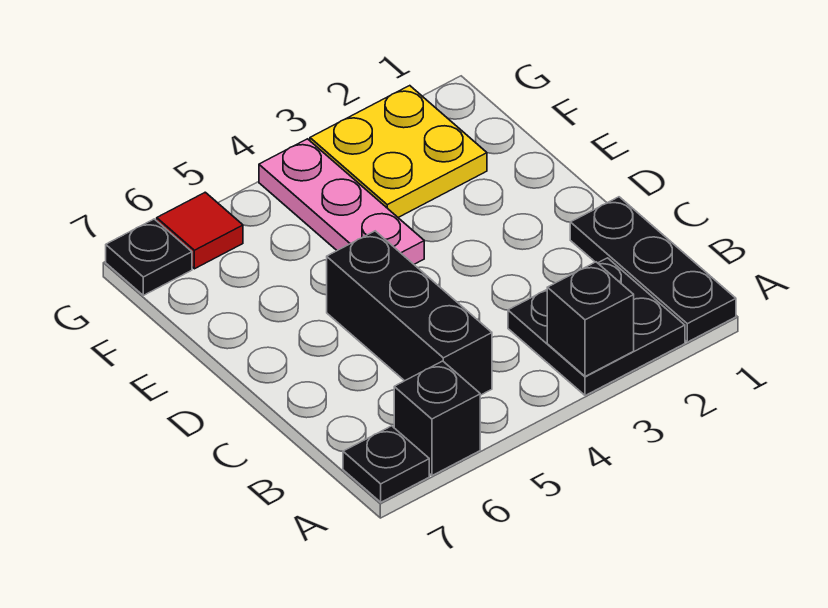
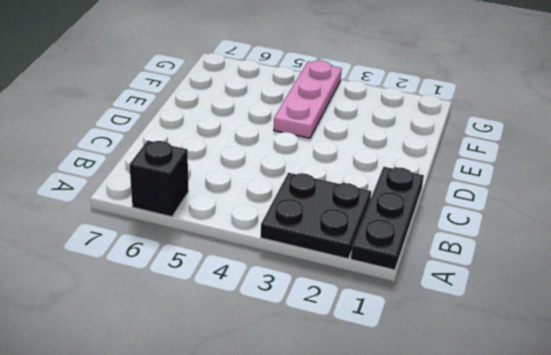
none -> black 1x1 plate [343,426,429,502]
none -> black 1x3 brick [327,231,492,395]

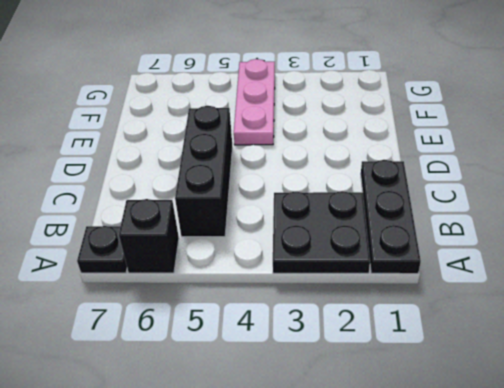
none -> yellow 2x2 plate [310,86,487,217]
none -> red 1x1 tile [157,192,243,269]

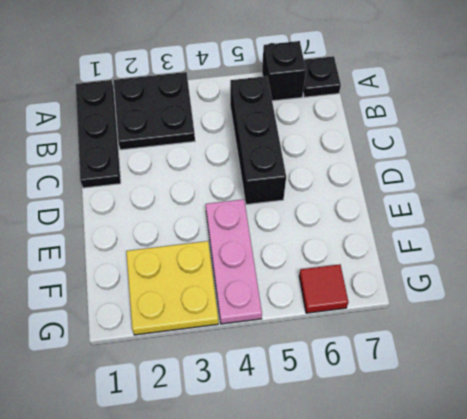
none -> black 1x1 plate [106,219,192,295]
none -> black 1x1 brick [547,262,634,376]

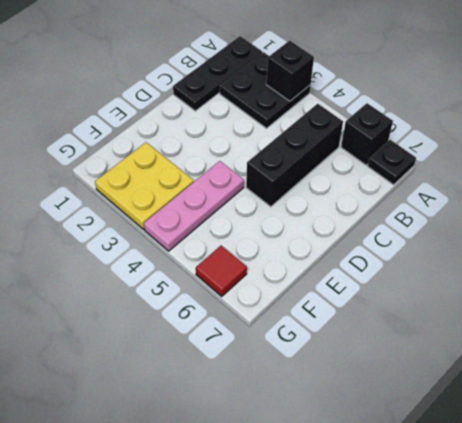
none -> black 1x1 plate [106,219,192,295]

